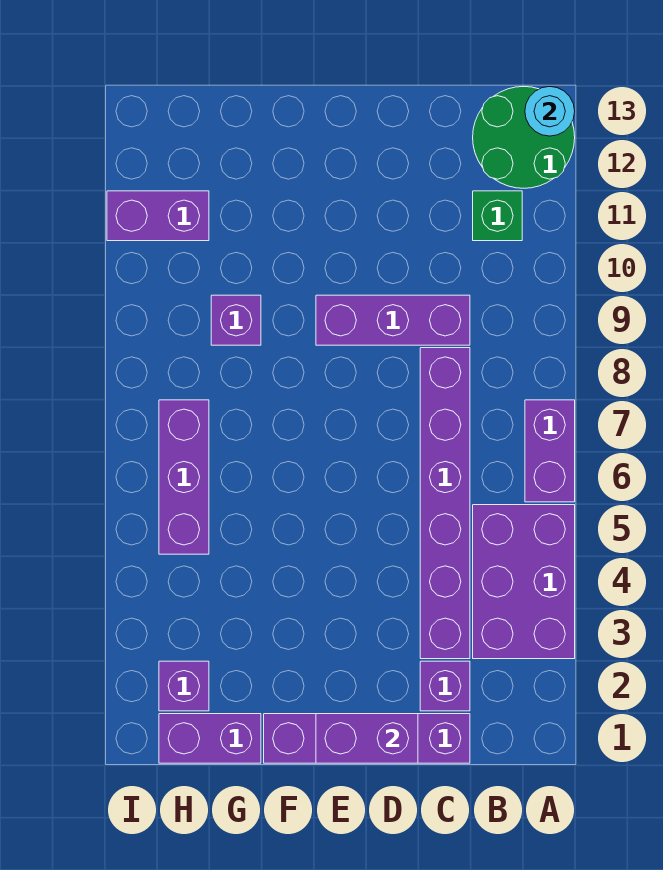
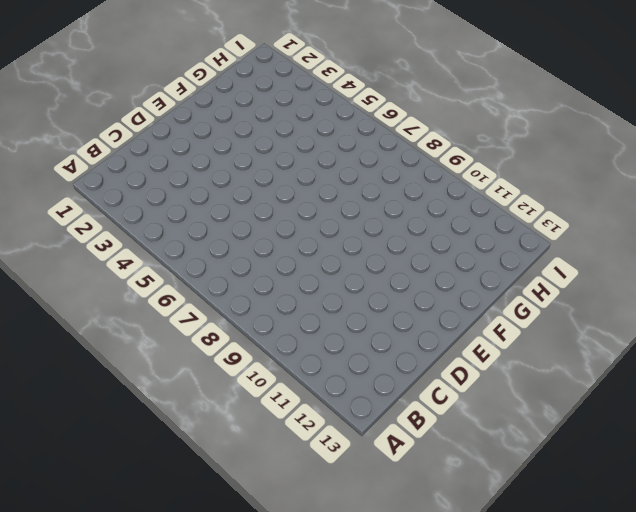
none -> purple 2x3 brick [473,505,575,659]
none -> purple 1x2 brick [525,400,575,502]
none -> green 2x2 round brick [473,86,575,188]

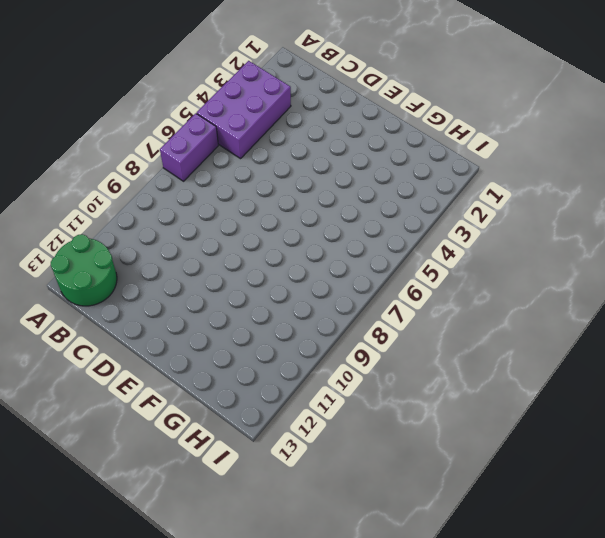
none -> green 1x1 brick [473,191,522,241]
none -> purple 1x4 brick [264,714,470,763]
none -> purple 1x1 brick [420,661,470,711]

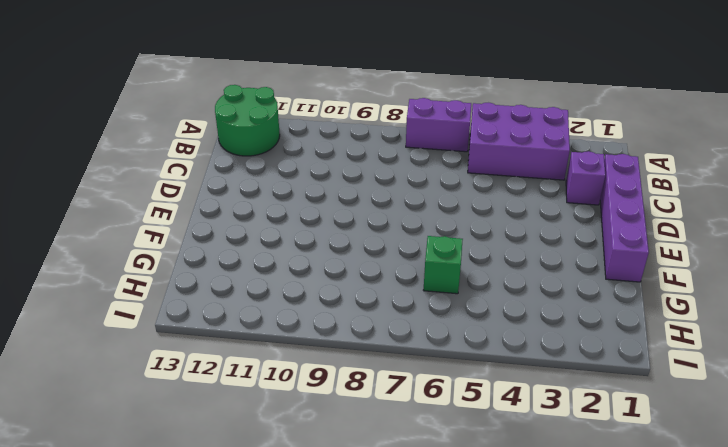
green 1x1 brick [424,236,463,294] -> green 1x1 brick moved to [473,191,522,241]
none -> purple 1x6 brick [420,348,470,659]
none -> purple 1x3 brick [316,295,470,345]
none -> purple 1x2 brick [159,714,261,763]

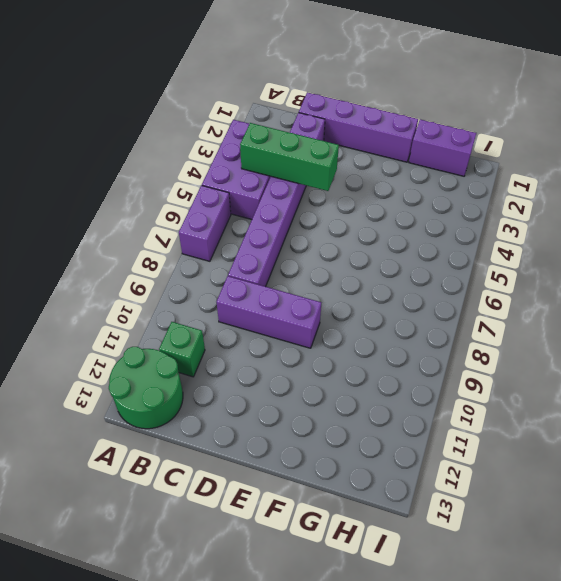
green 1x3 brick [240,123,339,191] -> none
none -> purple 1x1 brick [211,295,261,345]
none -> purple 1x1 brick [159,661,209,711]
none -> purple 1x3 brick [159,400,209,554]

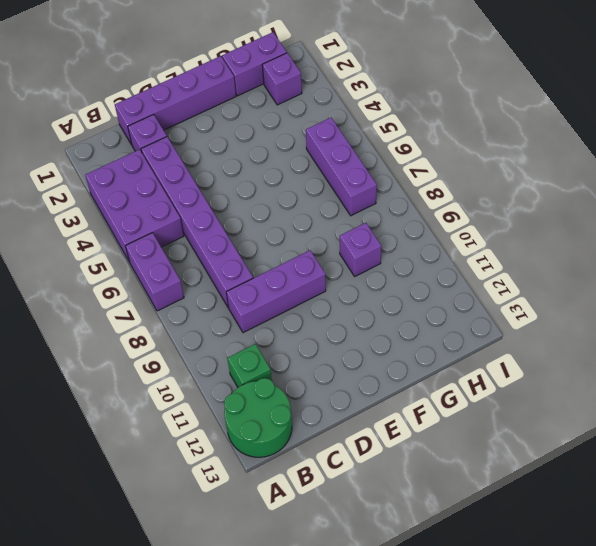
none -> purple 1x2 brick [107,191,209,241]
none -> cyan 1x1 round brick [525,87,575,136]
none -> purple 1x2 brick [316,714,418,763]

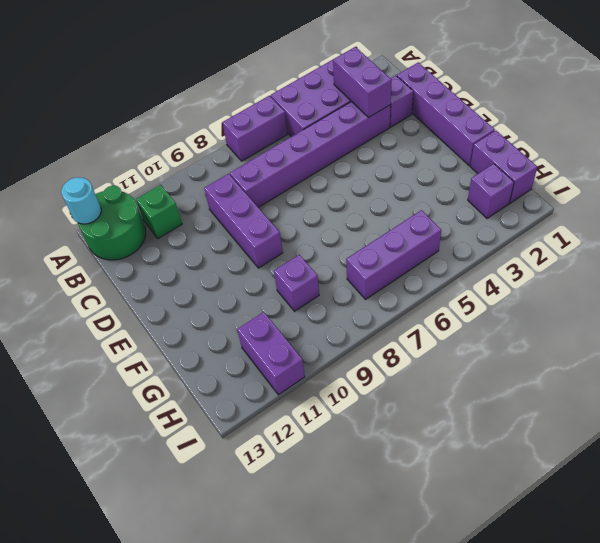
purple 1x2 brick [333,47,392,117] -> purple 1x2 brick moved to [316,714,418,763]

